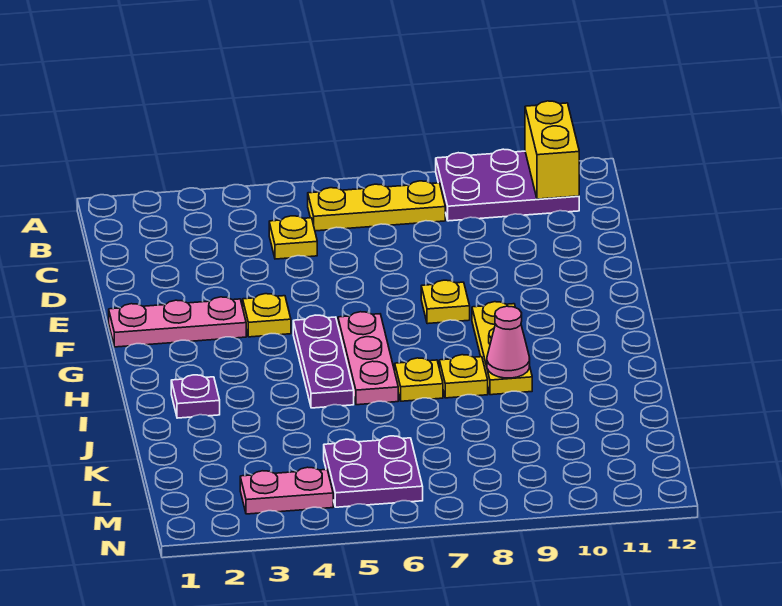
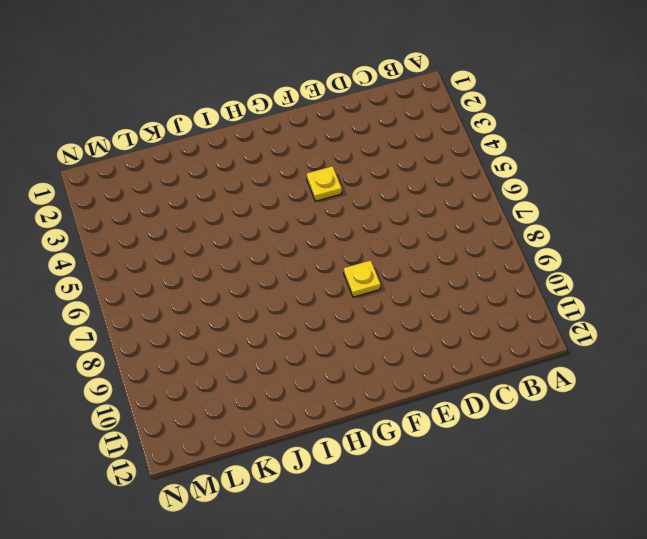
none -> purple 2x3 plate [436,149,579,221]
none -> yellow 1x3 plate [308,181,445,231]
none -> yellow 1x1 plate [269,216,317,259]

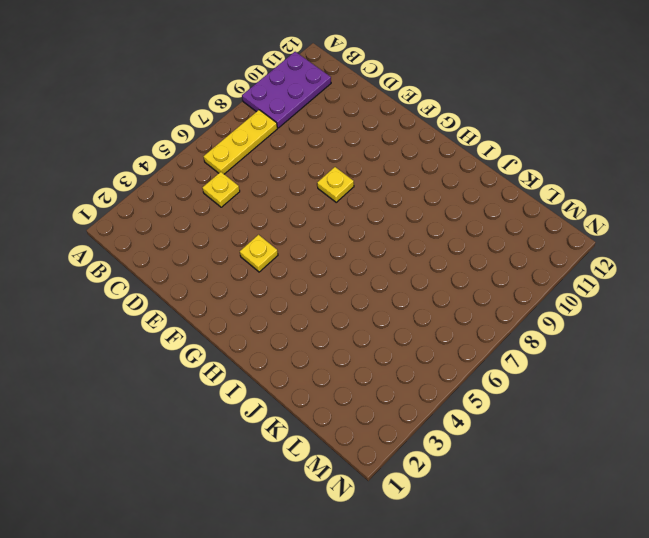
none -> pink 1x3 plate [109,297,246,347]
none -> purple 1x3 plate [293,315,354,408]
none -> pink 1x3 plate [338,312,398,405]

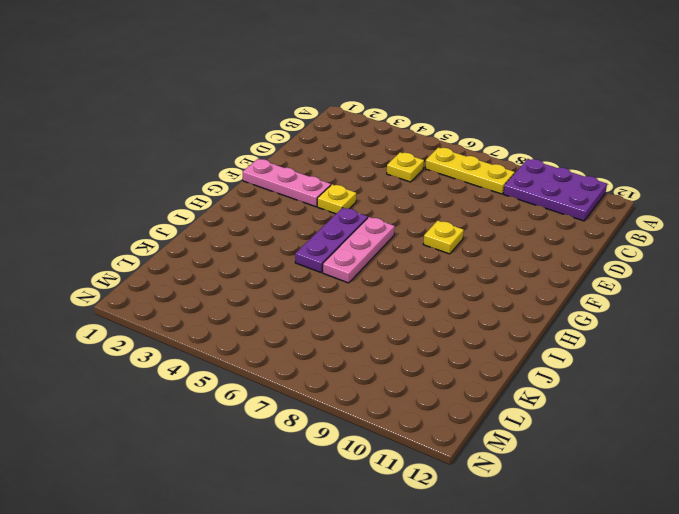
none -> yellow 1x3 plate [472,302,532,395]
none -> purple 1x1 plate [171,375,220,418]
none -> yellow 1x1 plate [395,358,443,401]

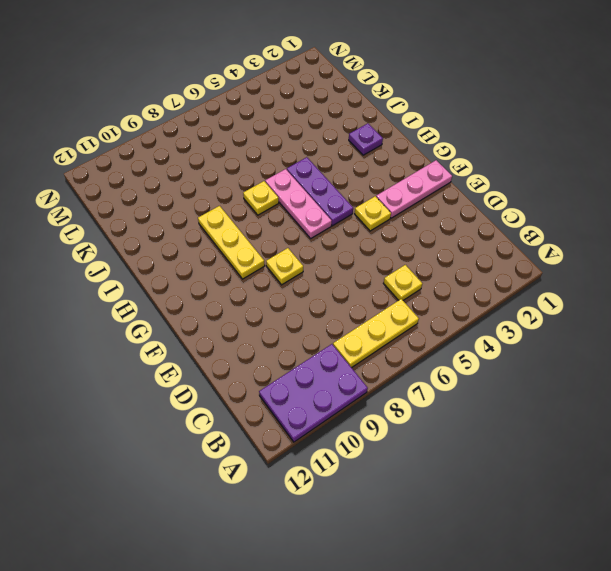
none -> yellow 1x1 plate [439,355,488,398]
none -> purple 2x2 plate [324,436,423,507]
none -> pink 1x2 plate [240,467,333,514]

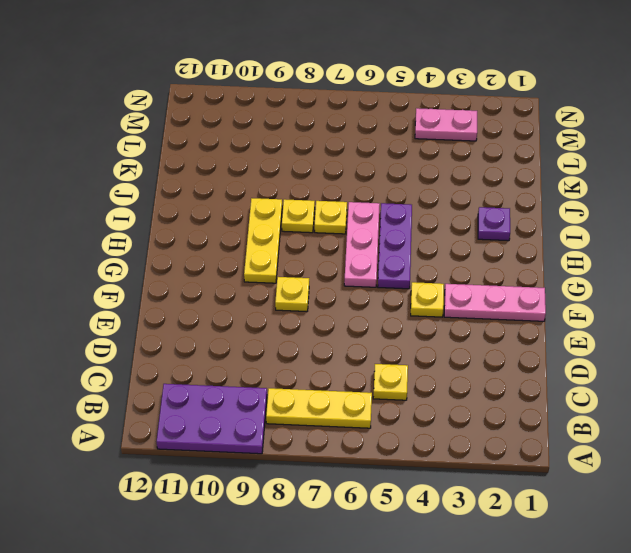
none -> purple 2x2 plate [324,436,423,507]
none -> yellow 1x2 brick [525,101,579,199]
none -> pink 1x1 cone [487,306,530,378]

